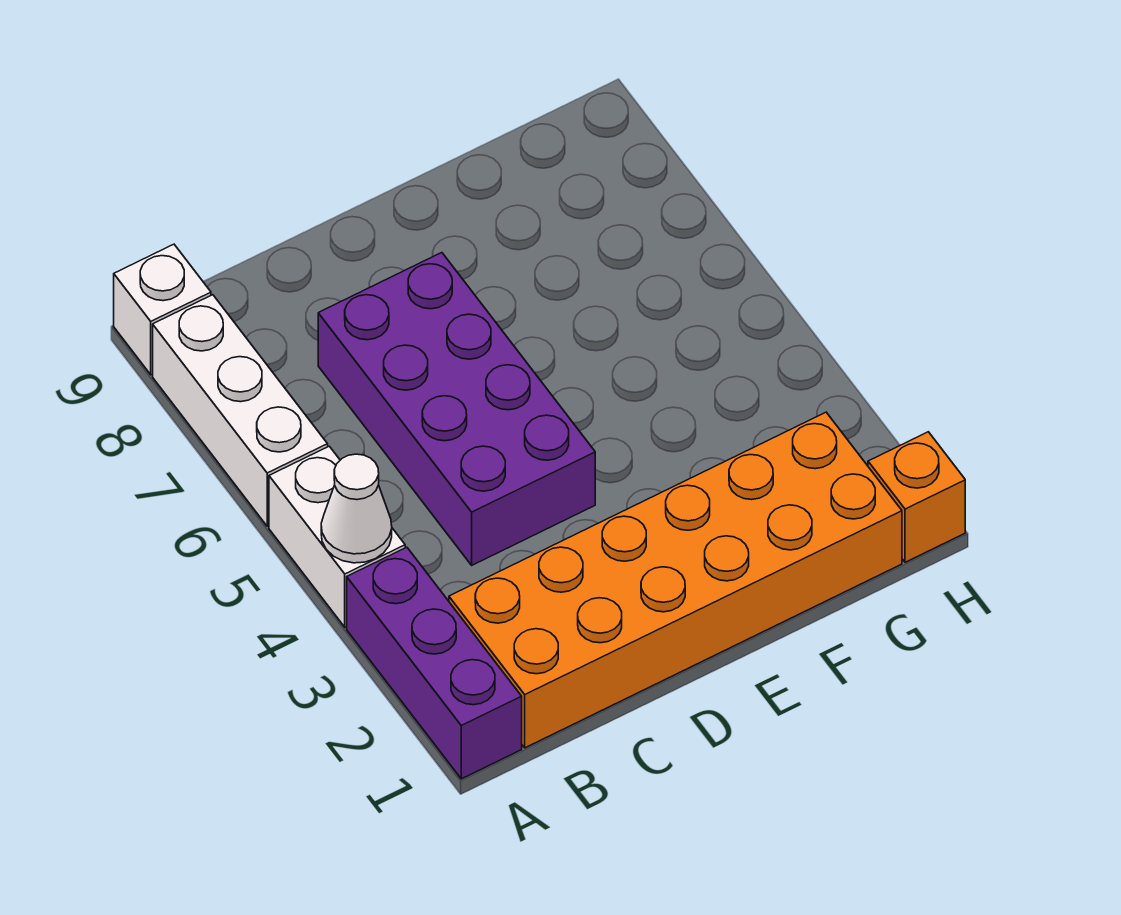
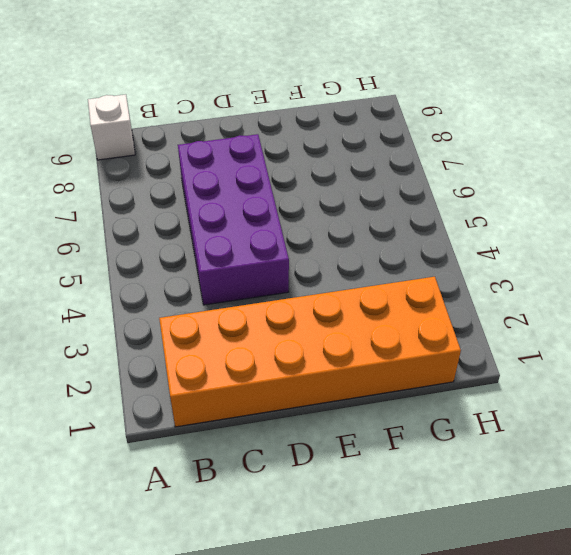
none -> purple 1x3 brick [347,547,522,779]
none -> white 1x2 brick [269,446,405,627]

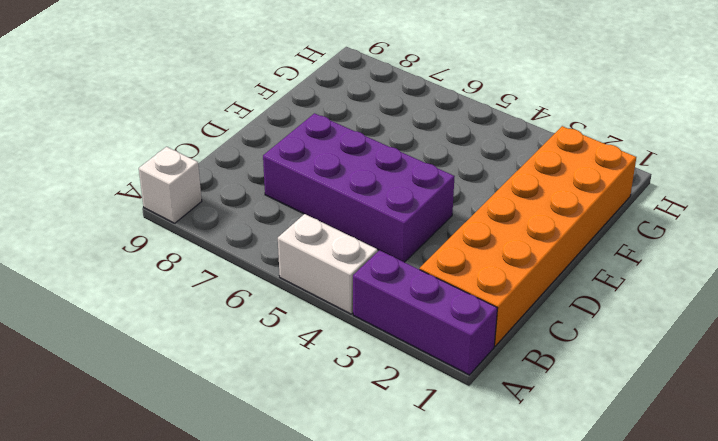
none -> white 1x3 brick [153,295,328,526]
none -> orange 1x1 brick [868,432,965,562]

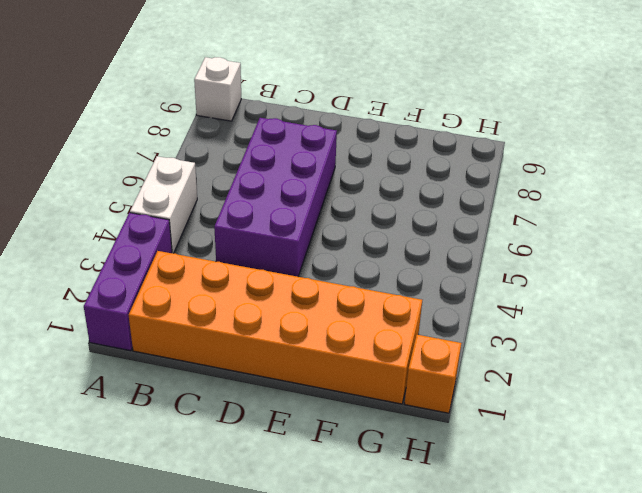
none -> white 1x3 brick [153,295,328,526]
none -> white 1x1 cone [321,454,392,563]

